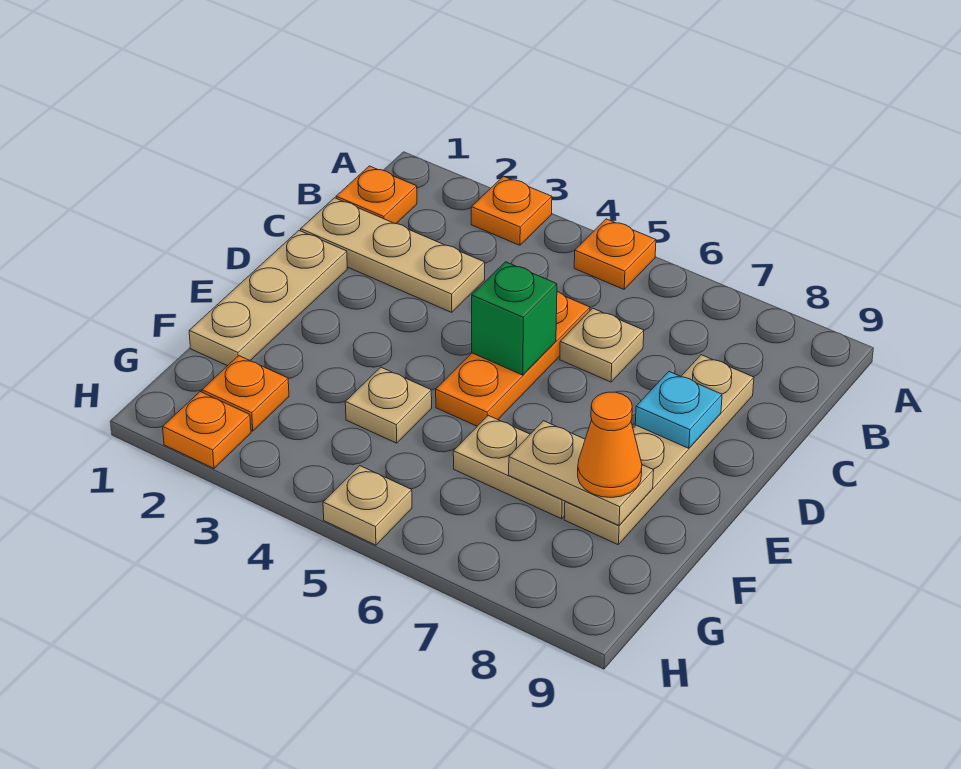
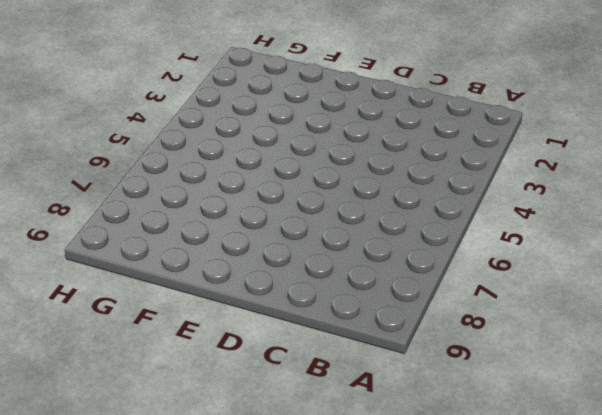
none -> orange 1x1 plate [471,176,552,245]
none -> orange 1x1 plate [574,219,656,289]
none -> orange 1x1 plate [336,166,417,224]

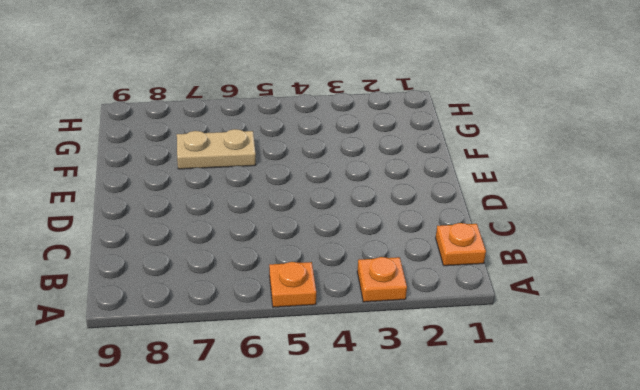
none -> tan 1x3 plate [301,198,485,312]
none -> orange 1x3 plate [436,292,590,426]
none -> tan 1x1 plate [560,308,644,382]

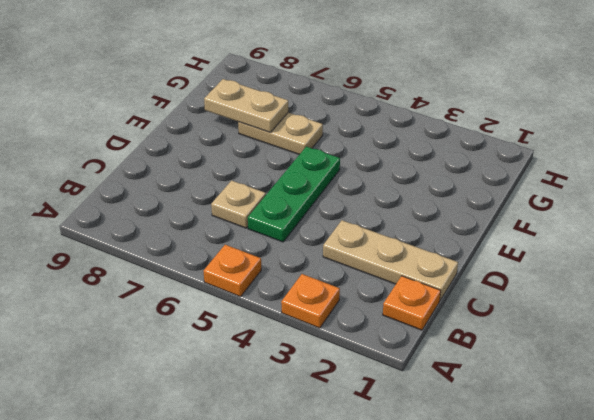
green 1x3 plate [248,147,340,242] -> orange 1x3 plate [436,292,590,426]
none -> tan 1x4 plate [564,355,754,544]
none -> tan 1x3 plate [189,231,347,366]
none -> tan 1x1 plate [345,367,432,443]

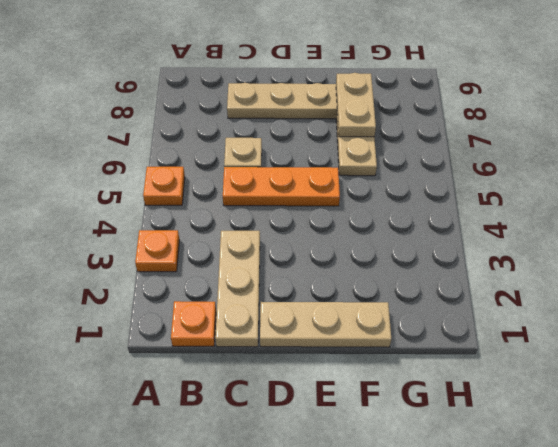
none -> tan 1x1 plate [345,367,432,443]
none -> orange 1x1 plate [202,356,289,431]
none -> orange 1x1 plate [163,392,251,468]

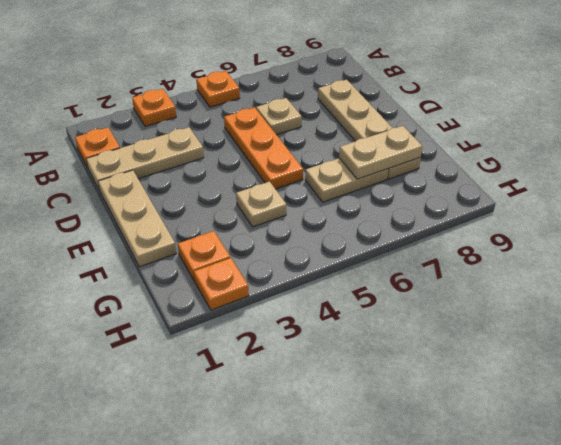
none -> tan 1x1 plate [323,466,412,545]
none -> green 1x1 brick [472,262,557,375]
none -> cyan 1x1 plate [635,372,722,448]

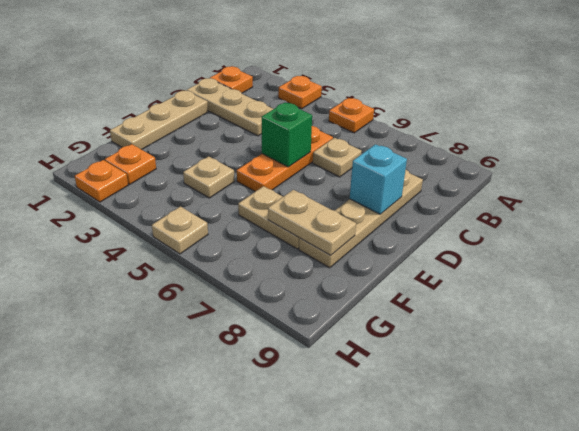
cyan 1x1 brick [350,144,407,214] -> cyan 1x1 plate [635,372,722,448]
none -> orange 1x1 cone [578,392,642,498]

